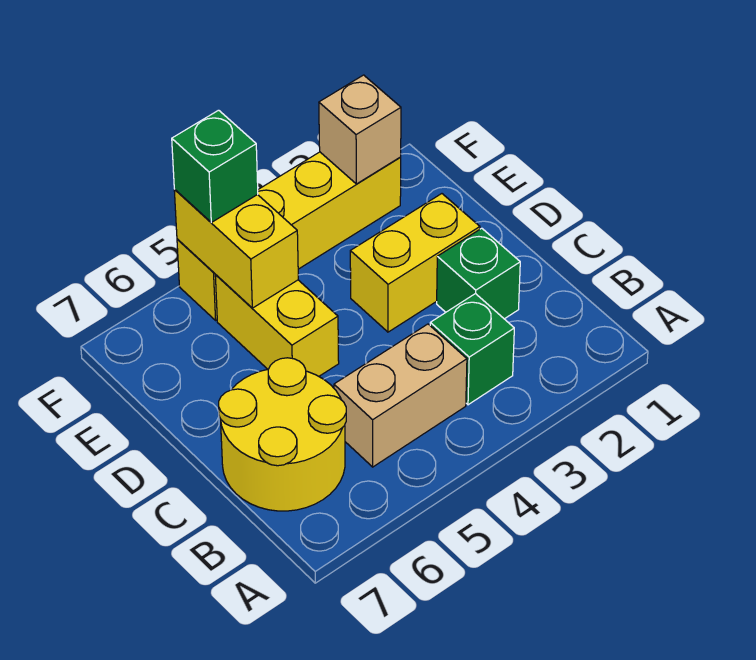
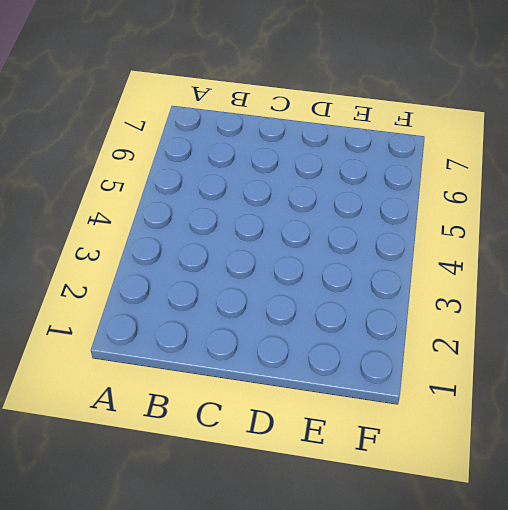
none -> green 1x1 brick [430,294,514,405]
none -> tan 1x2 brick [334,324,467,467]

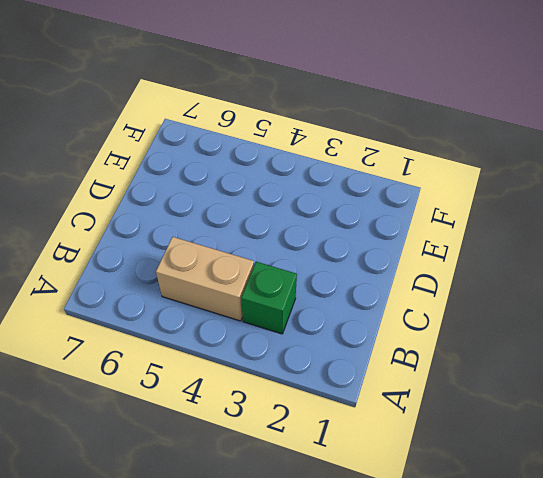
none -> yellow 2x2 round brick [219,358,346,511]
none -> green 1x1 brick [437,228,520,319]

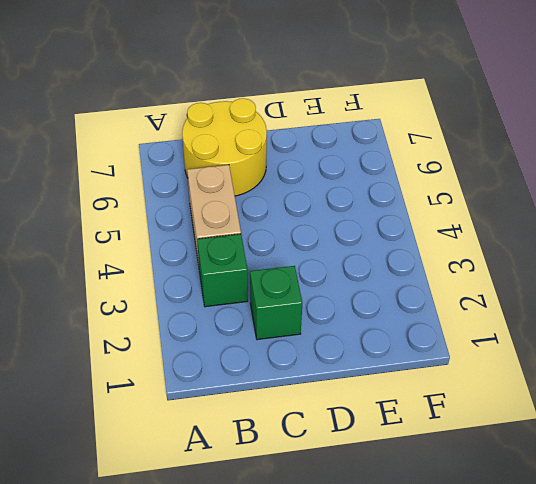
none -> yellow 1x2 brick [350,194,480,332]
none -> yellow 1x2 brick [215,275,339,376]

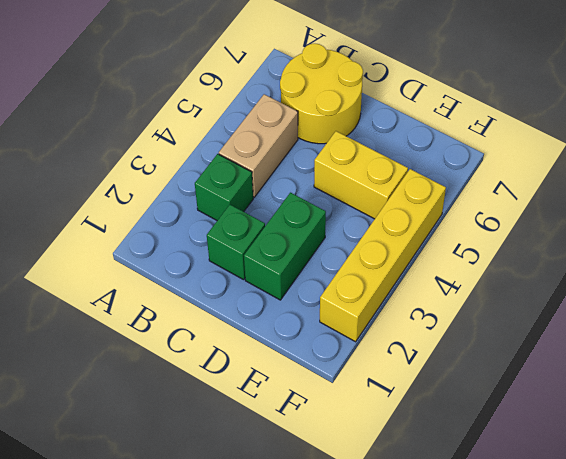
green 1x2 brick [244,193,326,300] -> yellow 1x2 brick [350,194,480,332]
none -> yellow 1x2 brick [174,190,298,308]
none -> tan 1x1 brick [319,75,401,184]

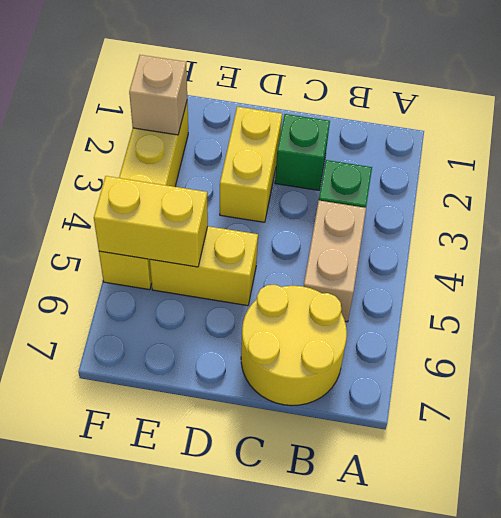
none -> green 1x1 brick [172,110,258,222]

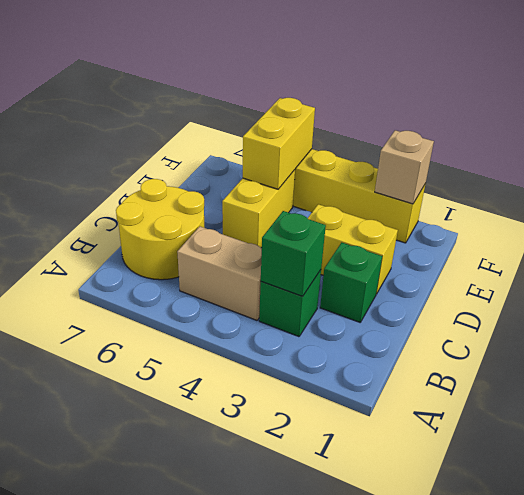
green 1x1 brick [261,211,326,297] -> green 1x1 brick moved to [172,110,258,222]

